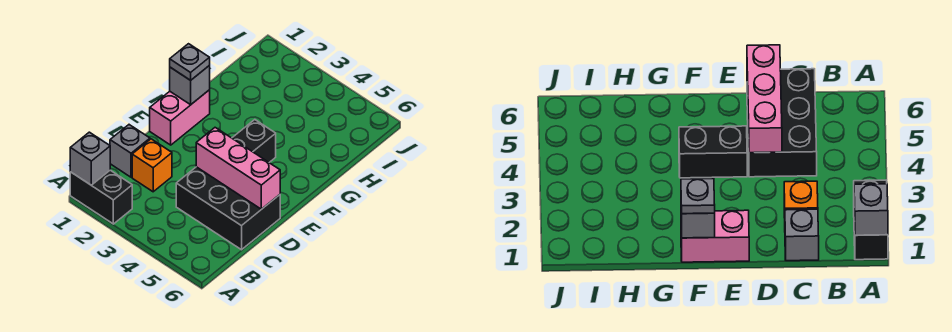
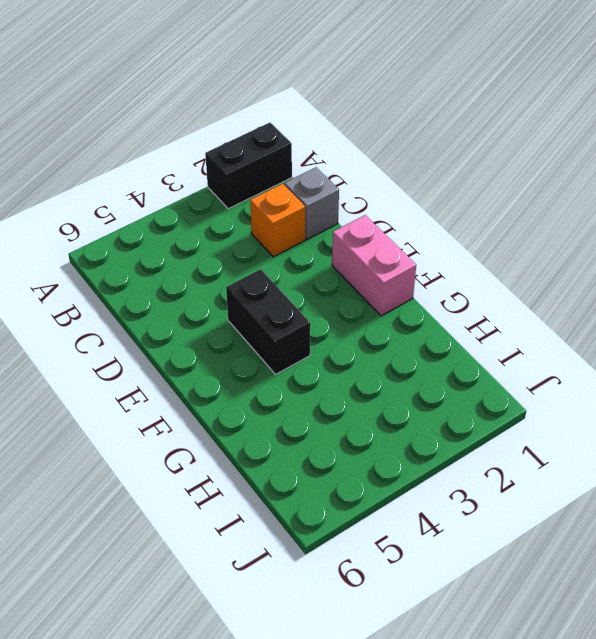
none -> black 2x3 brick [176,167,280,250]
none -> grey 1x1 brick [70,132,110,185]

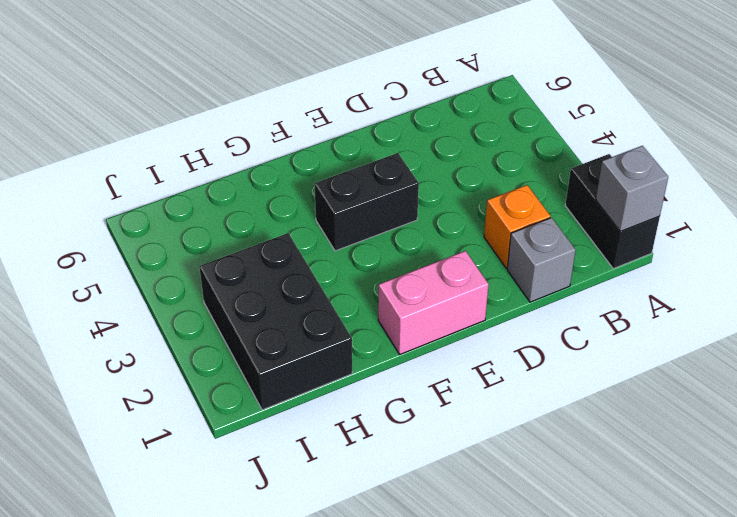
black 2x3 brick [199,233,352,410] -> black 2x3 brick moved to [176,167,280,250]
none -> pink 1x3 brick [196,128,280,209]
none -> grey 1x1 brick [170,65,210,105]

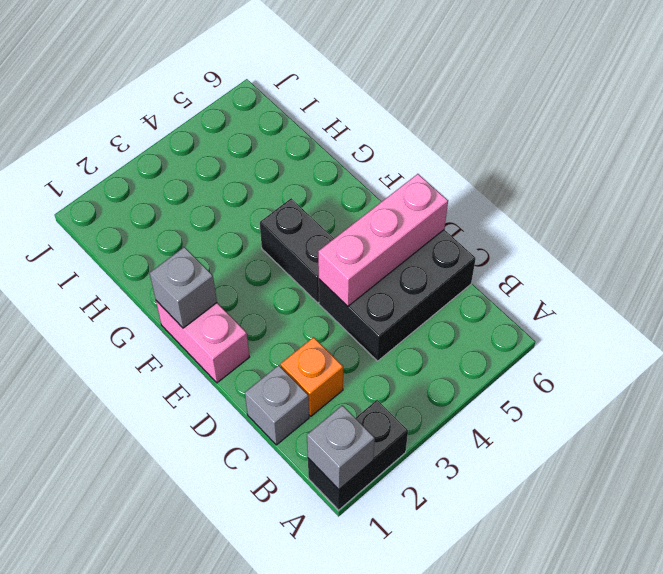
none -> grey 1x1 plate [170,44,210,80]

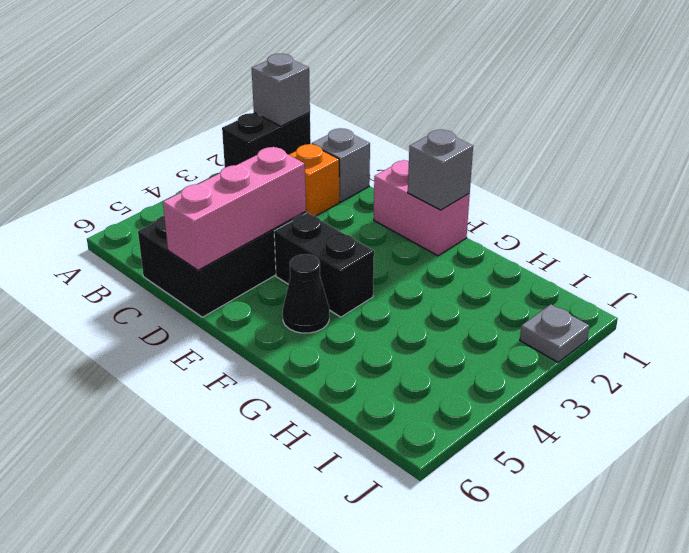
black 1x1 cone [283,254,329,333] -> none
grey 1x1 plate [520,304,589,362] -> grey 1x1 plate moved to [170,44,210,80]

